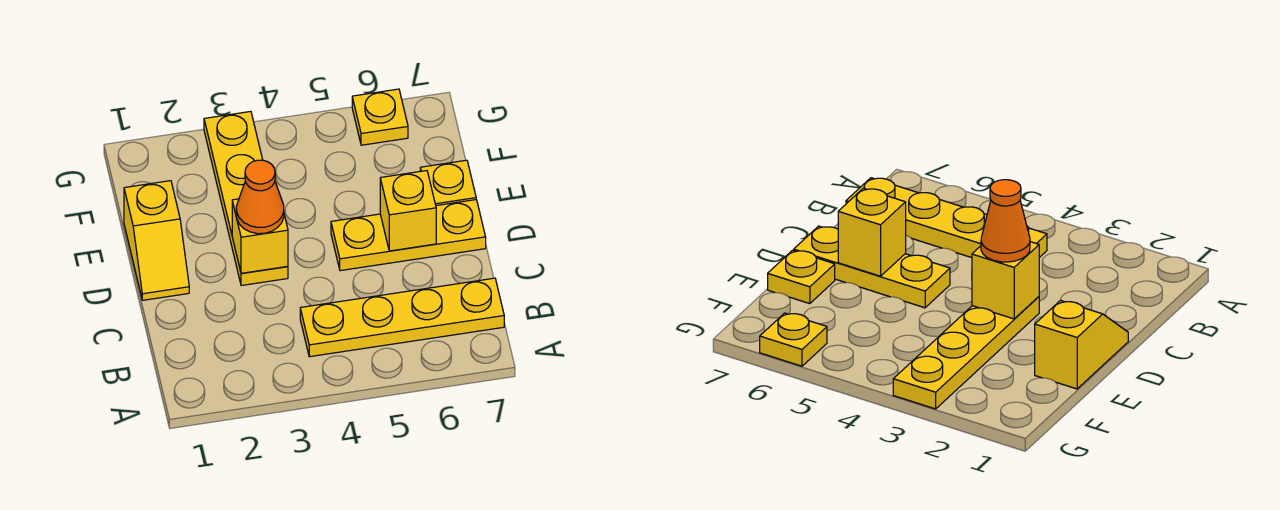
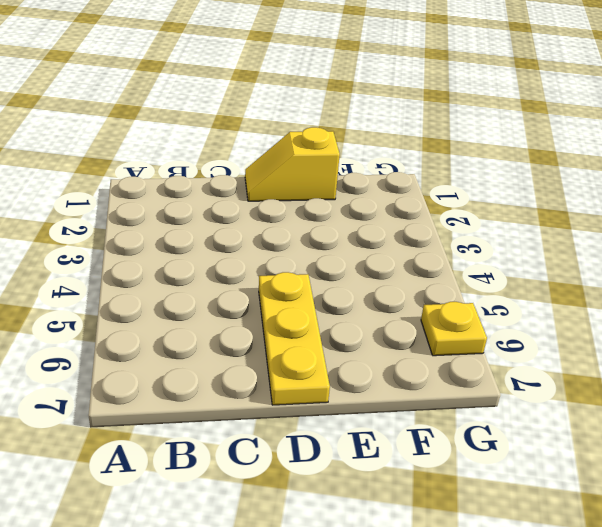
none -> yellow 1x4 plate [300,278,504,357]
none -> yellow 1x4 plate [204,111,288,286]

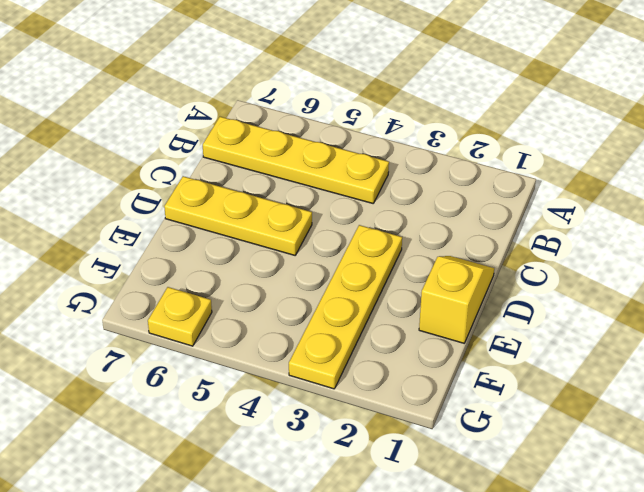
none -> yellow 1x1 plate [420,160,476,206]
none -> yellow 1x1 brick [232,199,288,273]

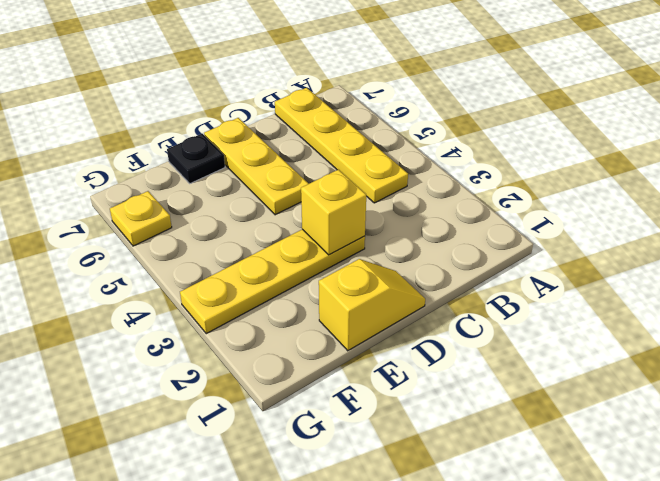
black 1x1 plate [167,134,225,183] -> yellow 1x1 plate [420,160,476,206]
none -> yellow 1x1 brick [380,171,436,251]
none -> orange 1x1 cone [236,160,284,234]

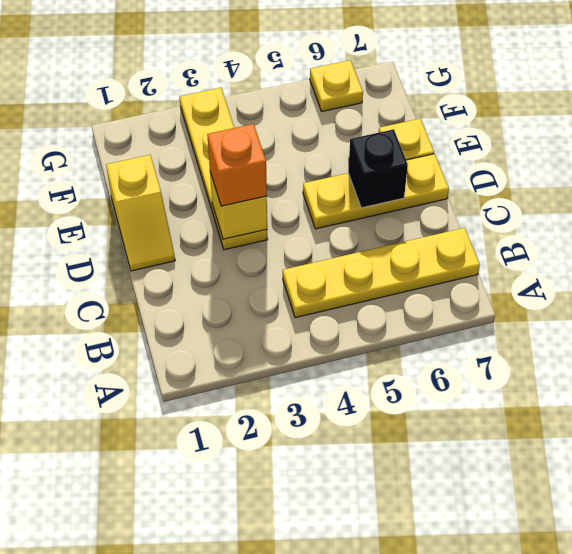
orange 1x1 brick [207,124,267,206] -> orange 1x1 cone [236,160,284,234]
black 1x1 brick [348,129,408,208] -> yellow 1x1 brick [380,171,436,251]

